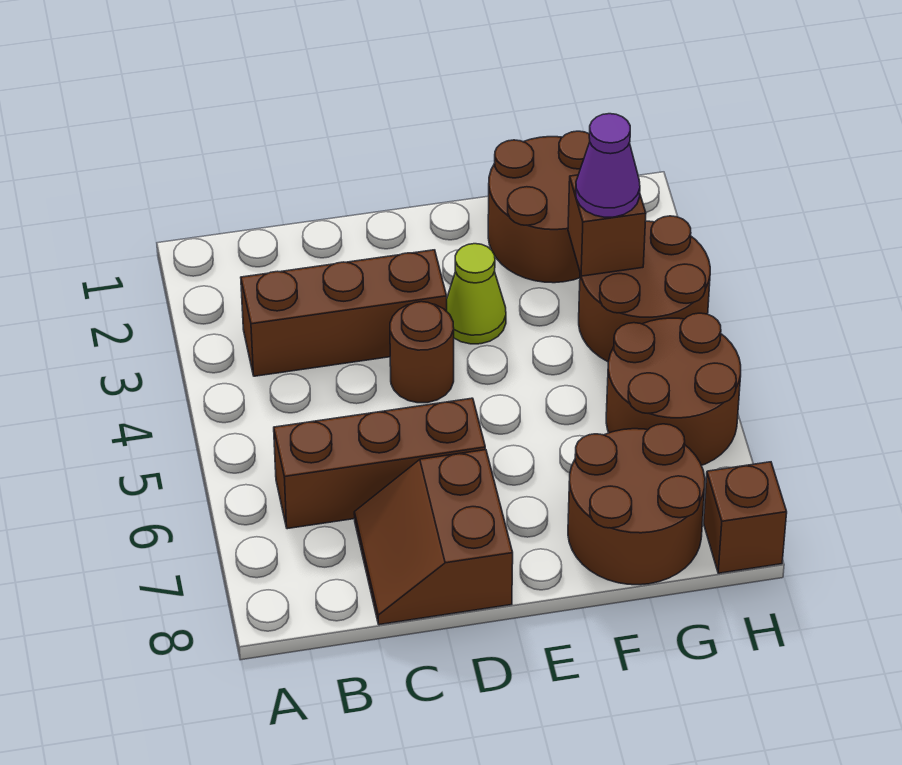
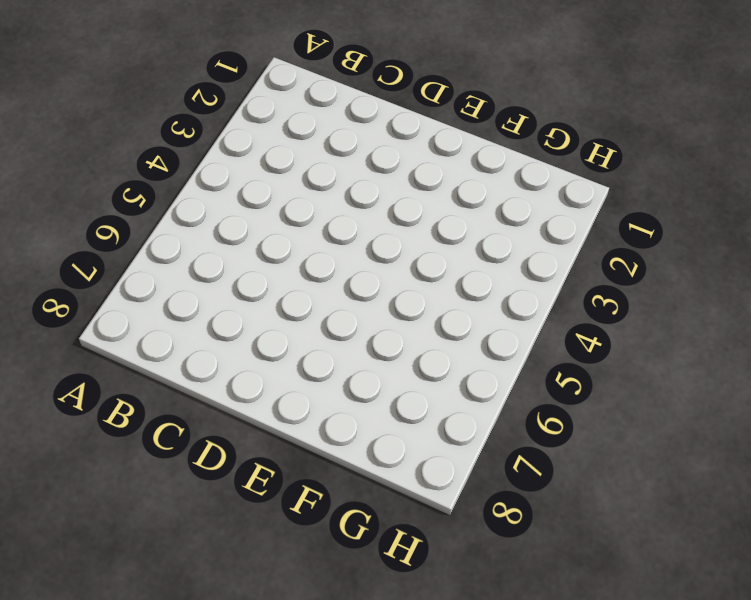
none -> brown 1x3 brick [241,250,447,376]
none -> brown 1x3 brick [274,398,485,529]
none -> brown 2x2 slope [354,450,513,625]

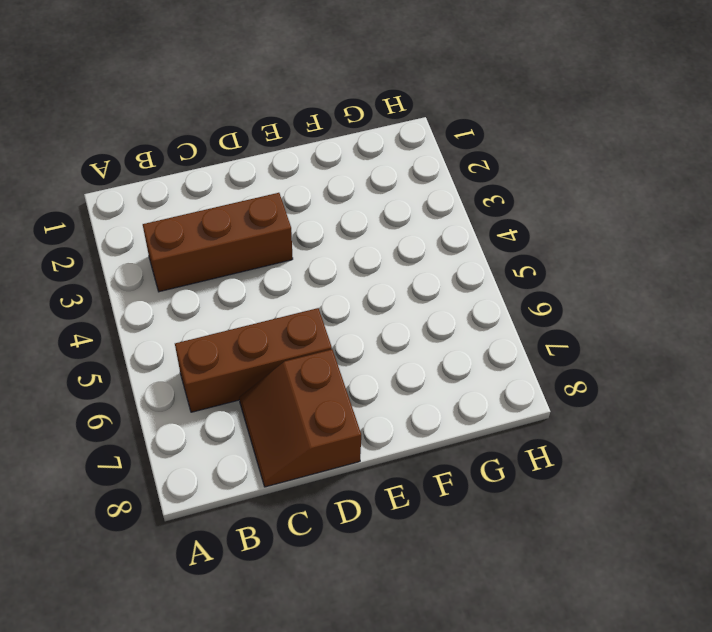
none -> brown 1x1 round brick [390,302,454,403]
none -> lime 1x1 cone [447,244,506,344]
none -> brown 2x2 round brick [488,131,590,283]

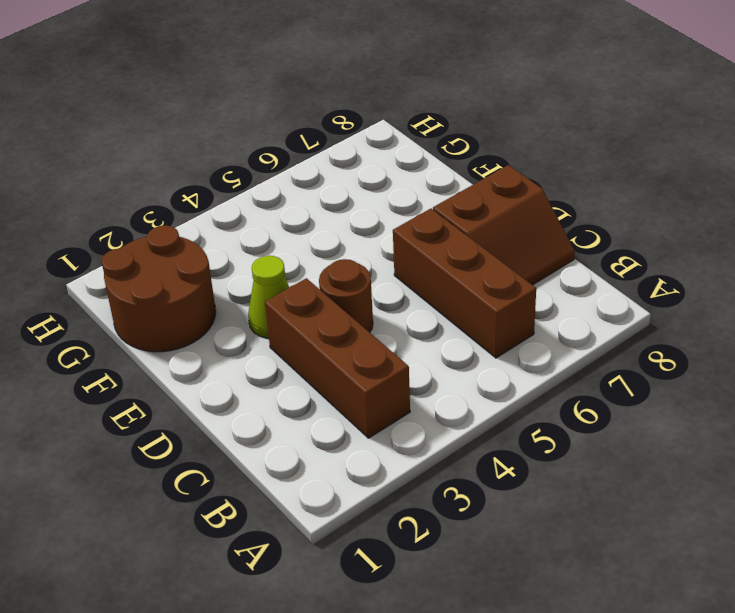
none -> brown 2x2 round brick [568,424,705,585]
none -> brown 2x2 round brick [579,216,710,362]
none -> brown 2x2 round brick [606,313,741,466]

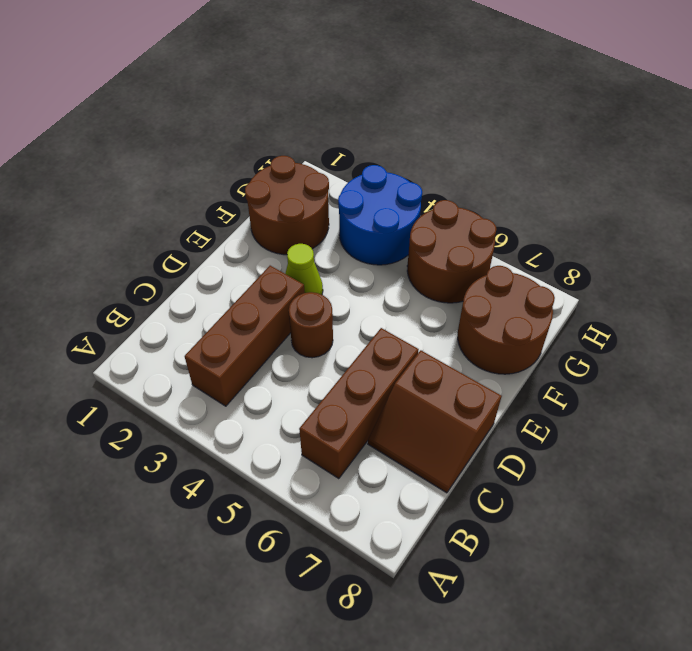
blue 2x2 round brick [338,165,422,265] -> brown 2x2 round brick [579,216,710,362]
none -> brown 1x1 brick [704,462,787,573]
none -> brown 1x1 brick [568,175,646,276]
none -> purple 1x1 cone [576,114,640,217]

